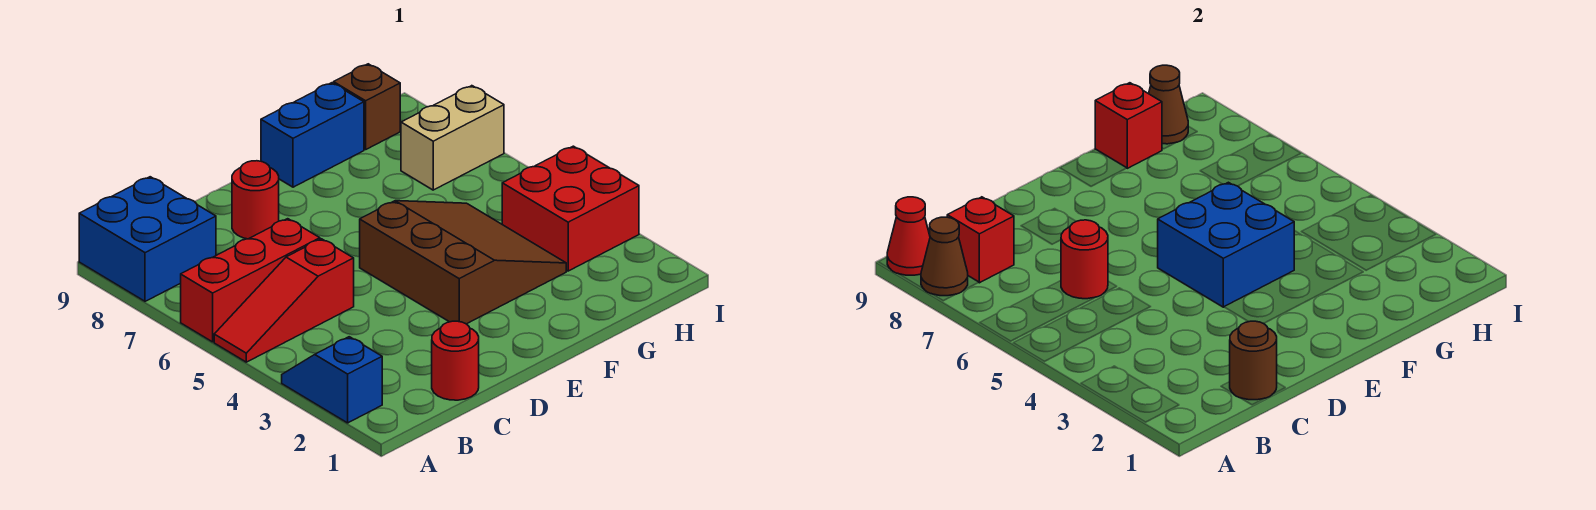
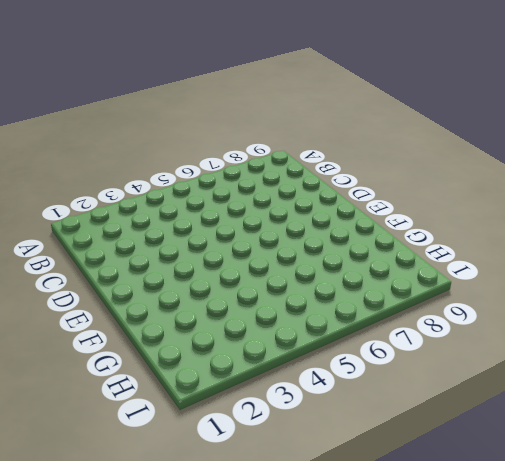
none -> blue 1x2 slope [282,337,382,423]
none -> red 1x3 slope [214,239,354,362]
none -> red 1x3 brick [181,219,320,342]

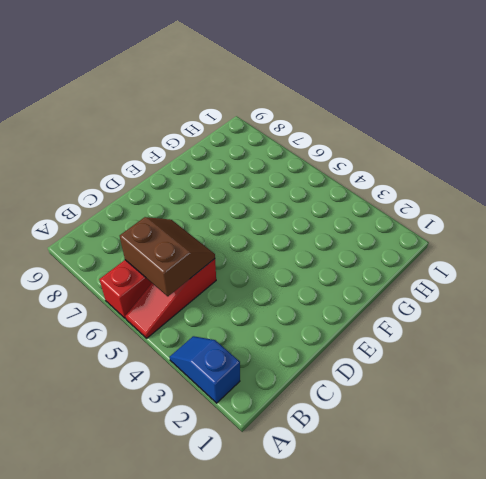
brown 2x2 slope [120,217,215,296] -> red 1x1 round brick [1061,220,1108,299]
none -> blue 2x2 brick [79,177,216,301]
none -> red 1x1 round brick [432,321,479,400]
none -> red 1x1 round brick [232,161,279,239]

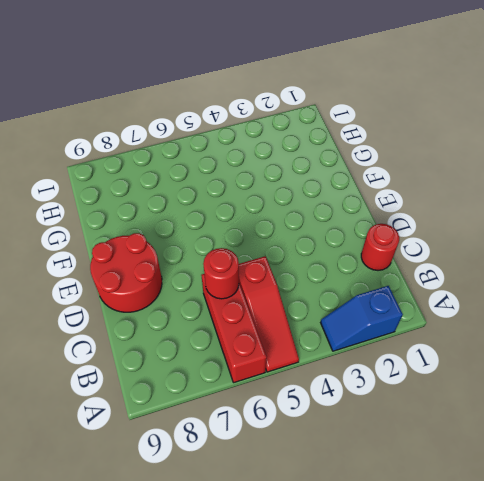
red 2x2 round brick [90,233,162,312] -> red 1x1 round brick [232,161,279,239]
none -> blue 2x2 brick [79,177,216,301]
none -> brown 3x3 slope [360,201,566,324]
none -> blue 1x2 brick [261,83,364,187]

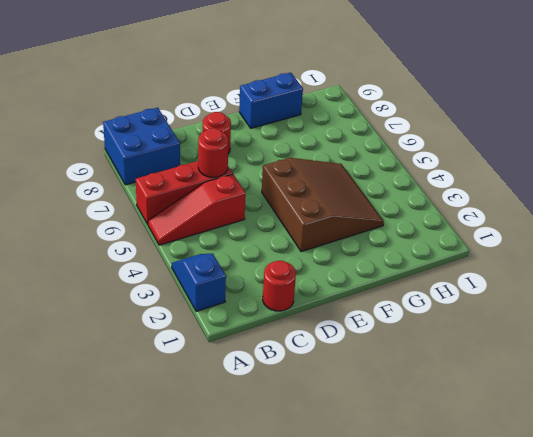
none -> red 2x2 brick [502,146,639,271]
none -> tan 1x2 brick [401,86,504,190]
none -> brown 1x1 brick [334,64,400,149]

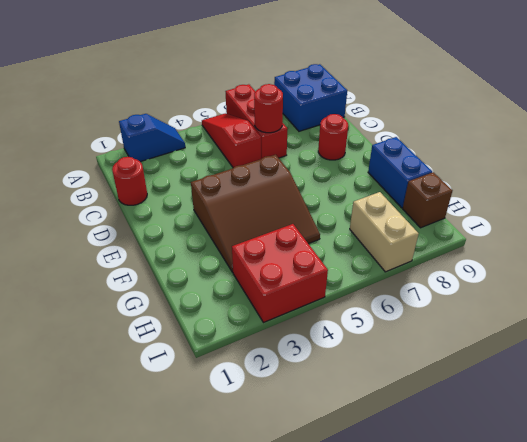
none -> brown 1x1 cone [921,217,968,296]
none -> red 1x1 cone [887,197,930,275]
none -> red 1x1 brick [947,197,1014,283]

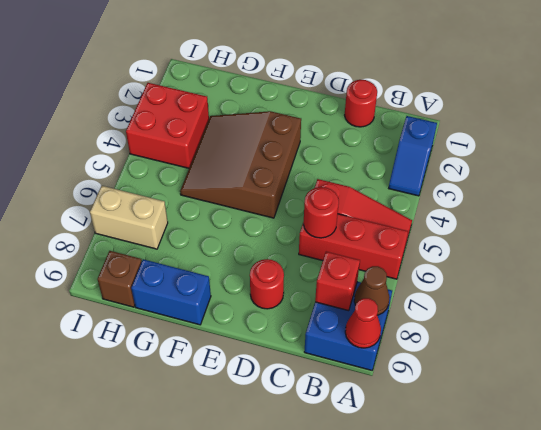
none -> brown 1x1 round brick [1230,321,1277,400]
none -> blue 2x2 brick [1158,182,1294,307]
none -> red 1x1 brick [1095,83,1162,168]

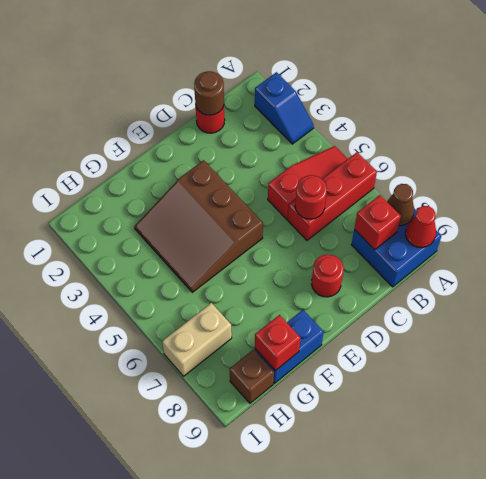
none -> red 2x2 brick [502,146,639,271]
none -> blue 2x2 brick [1158,182,1294,307]
none -> brown 1x1 cone [1149,65,1188,144]

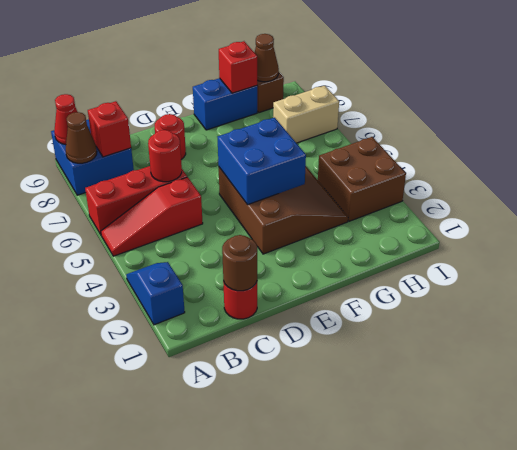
brown 2x2 brick [318,137,406,221] -> red 2x2 brick [502,146,639,271]

